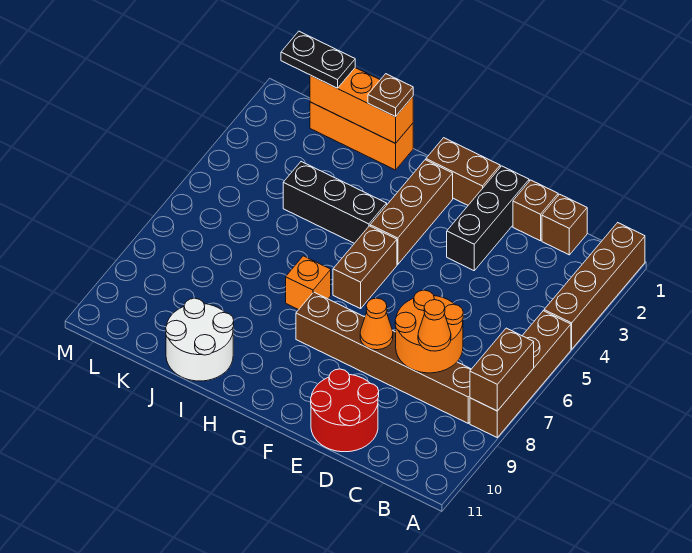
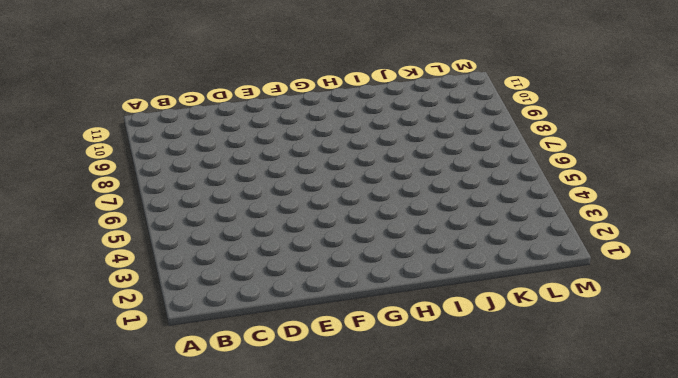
none -> brown 1x4 brick [544,223,645,349]
none -> brown 1x4 brick [470,311,571,437]
none -> brown 1x6 brick [296,292,471,423]

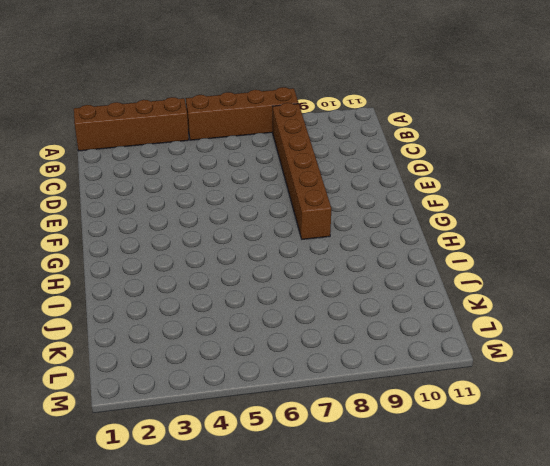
none -> brown 1x1 brick [542,194,587,255]
none -> brown 1x1 brick [513,180,558,241]
none -> red 2x2 round brick [311,369,379,452]

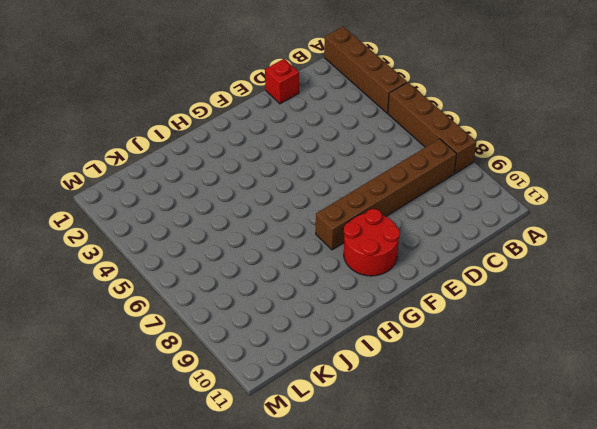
red 1x1 brick [265,59,299,104] -> brown 1x1 brick [513,180,558,241]
red 2x2 round brick [344,209,400,276] -> red 2x2 round brick moved to [311,369,379,452]
none -> brown 1x1 brick [542,194,587,255]
none -> black 1x3 brick [447,166,529,271]
none -> brown 1x2 brick [426,138,500,205]

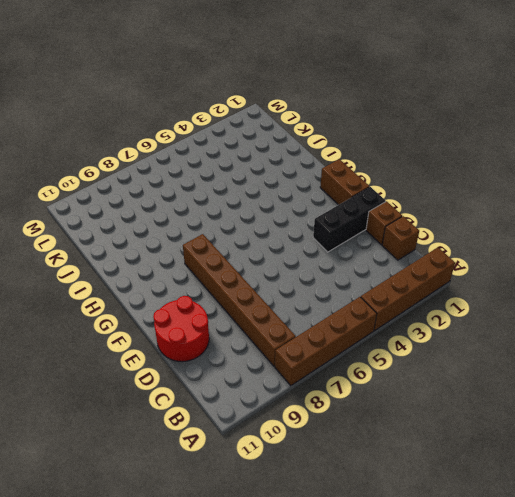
none -> brown 1x3 brick [370,160,453,265]
none -> brown 1x2 brick [333,226,397,309]
none -> black 1x3 brick [283,162,387,243]

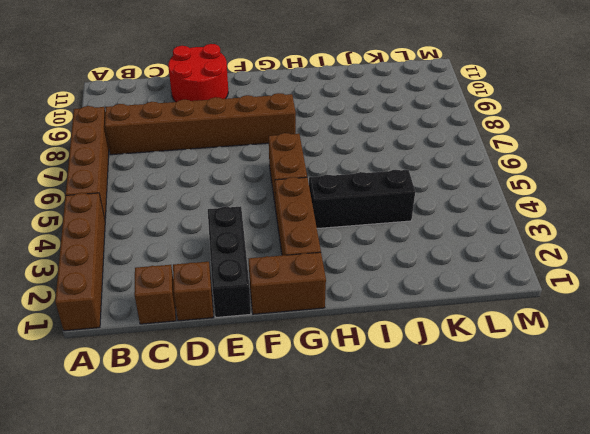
none -> orange 1x1 brick [286,256,331,310]
none -> orange 1x3 brick [310,102,413,170]
none -> white 2x2 round brick [166,298,234,381]

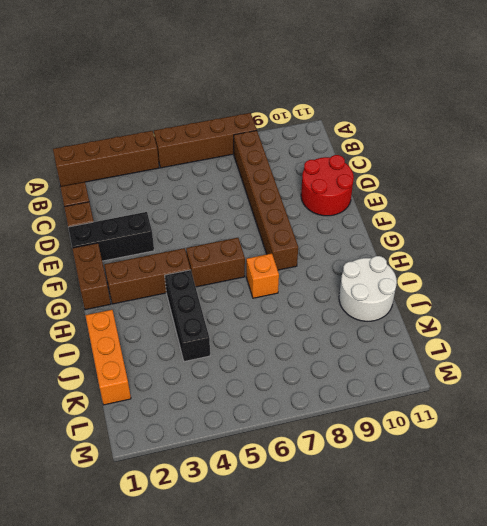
none -> brown 1x2 brick [470,328,534,411]
none -> orange 2x2 round brick [395,290,463,373]
none -> orange 1x1 cone [360,298,393,350]

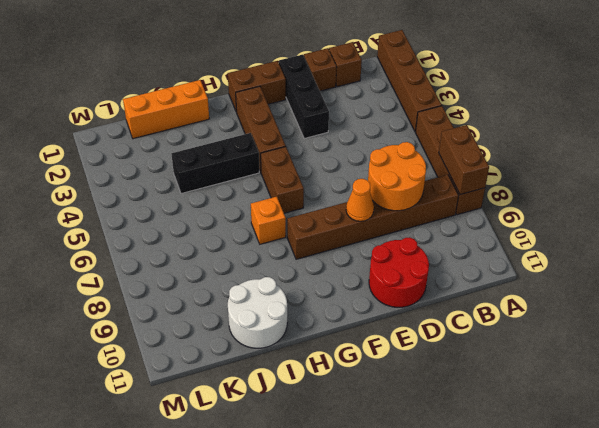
none -> orange 1x3 brick [310,68,413,143]
none -> orange 1x1 cone [418,300,451,351]
none -> brown 1x1 plate [368,74,413,117]

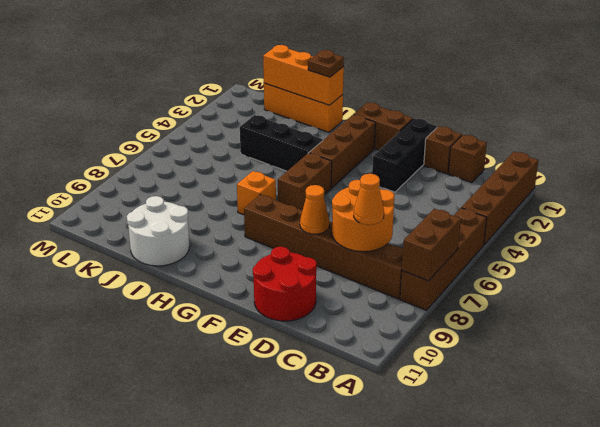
none -> black 1x2 plate [281,31,355,88]

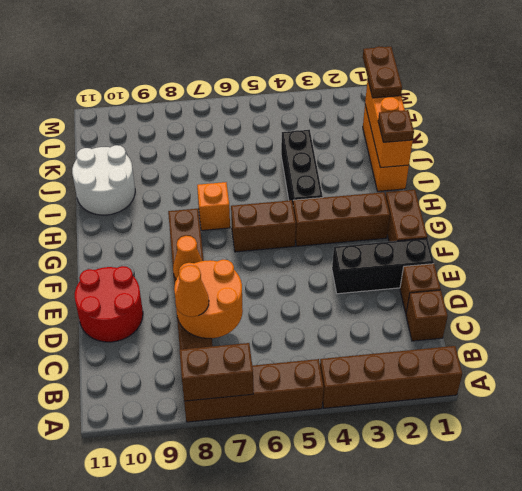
brown 1x2 plate [363,46,402,98] -> black 1x2 plate [281,31,355,88]

